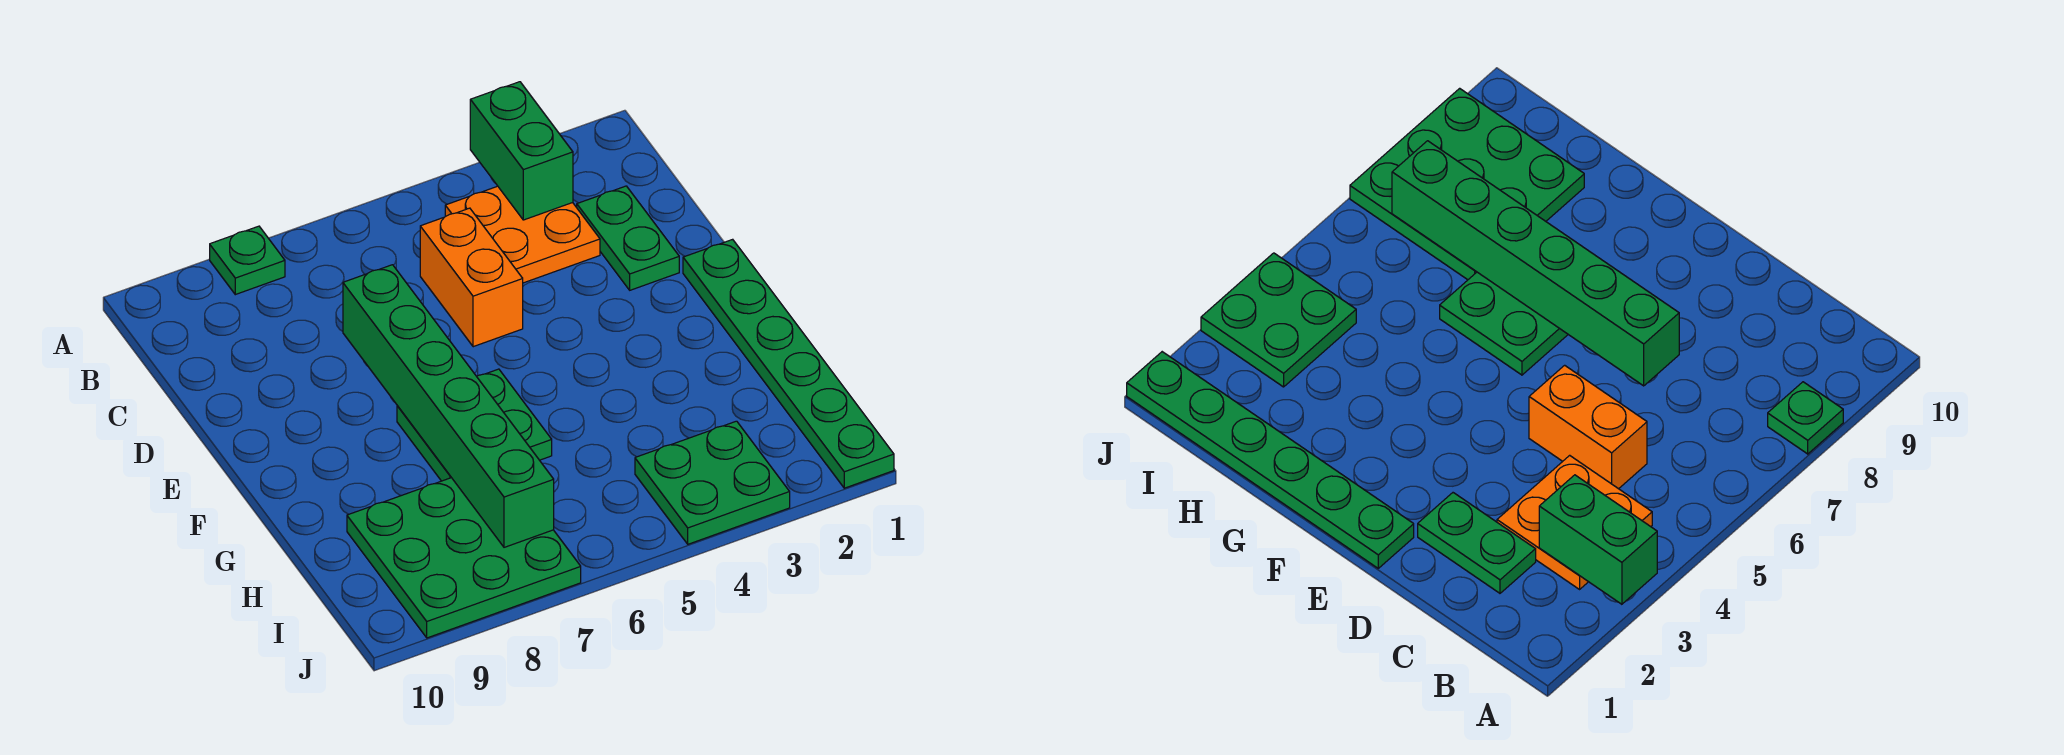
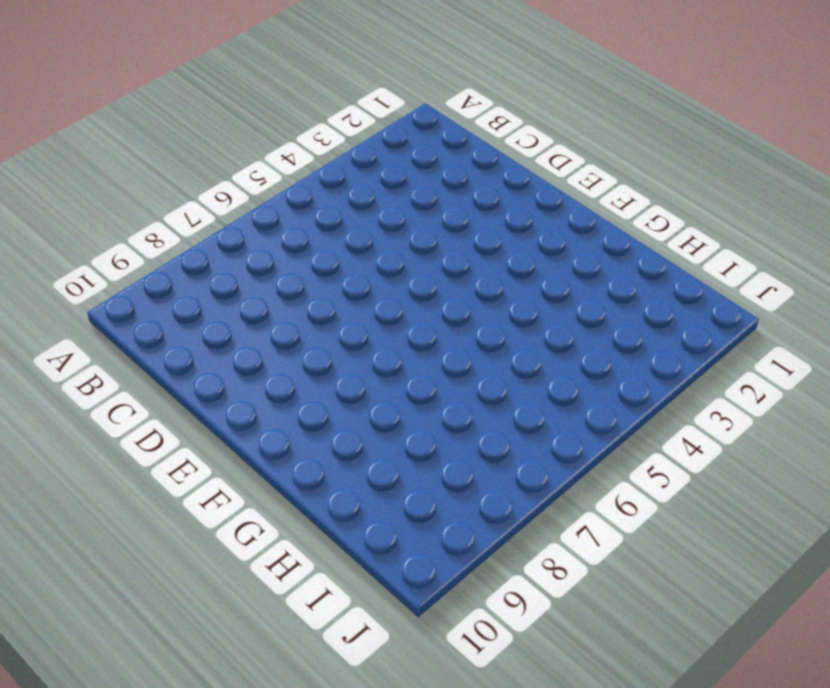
none -> green 1x1 plate [210,226,285,295]
none -> orange 2x2 plate [445,186,600,283]

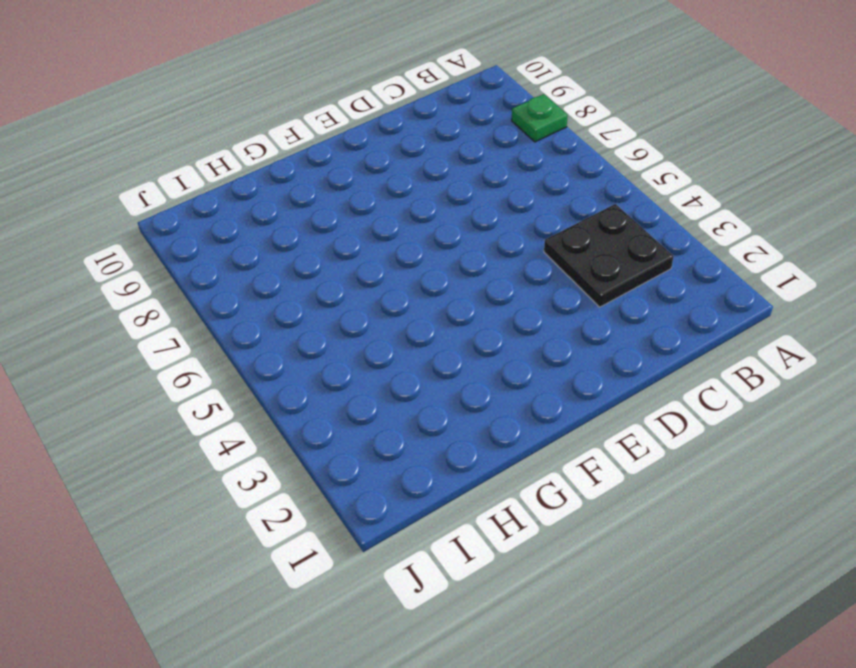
black 2x2 plate [544,204,674,307] -> orange 2x2 plate [445,186,600,283]
none -> green 1x2 plate [577,186,679,290]
none -> orange 1x2 brick [420,208,523,347]

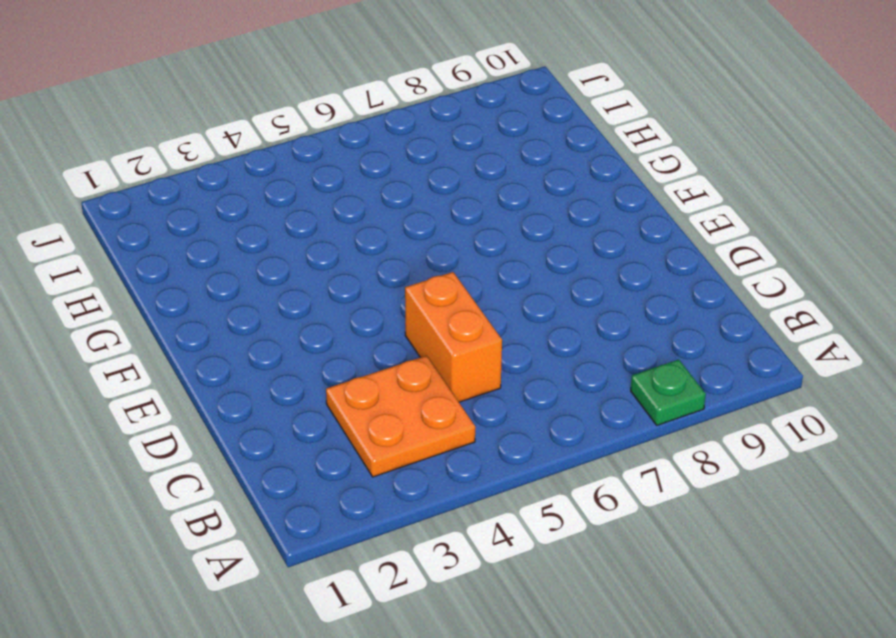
none -> green 1x2 plate [577,186,679,290]
none -> green 1x6 plate [683,239,894,488]

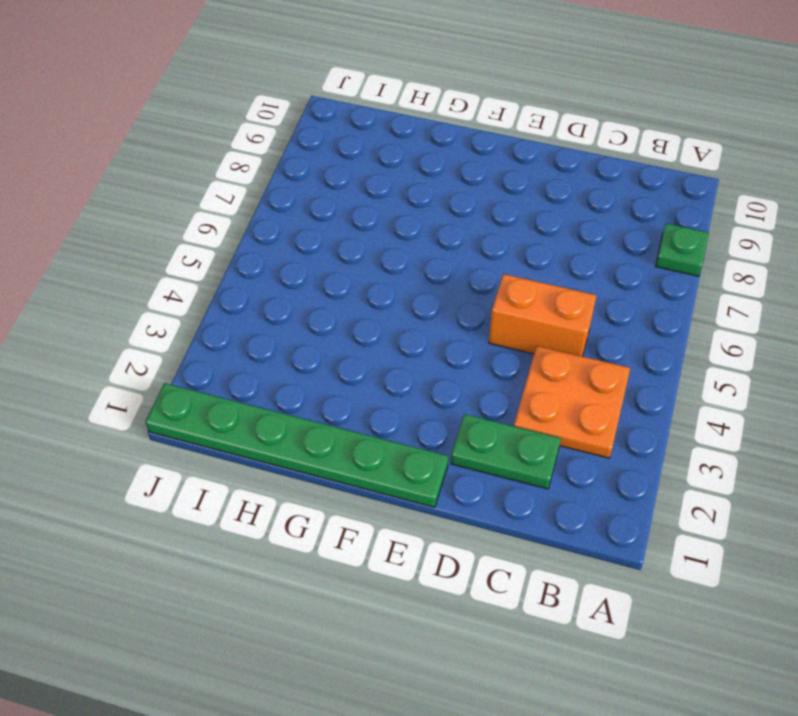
none -> green 2x2 plate [397,369,552,481]
none -> green 3x3 plate [347,478,581,638]

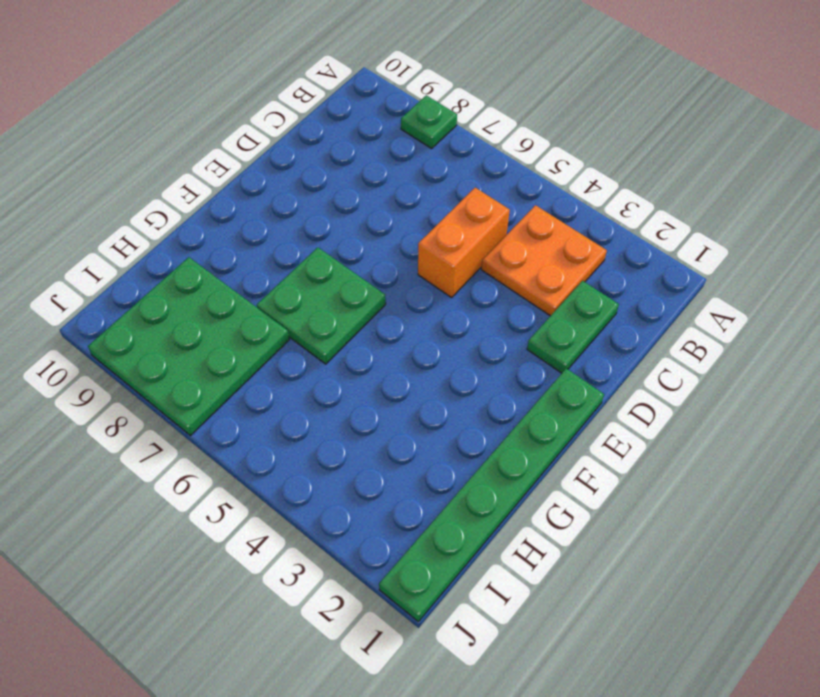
none -> green 2x2 plate [635,421,790,544]
none -> green 1x2 brick [470,82,573,220]

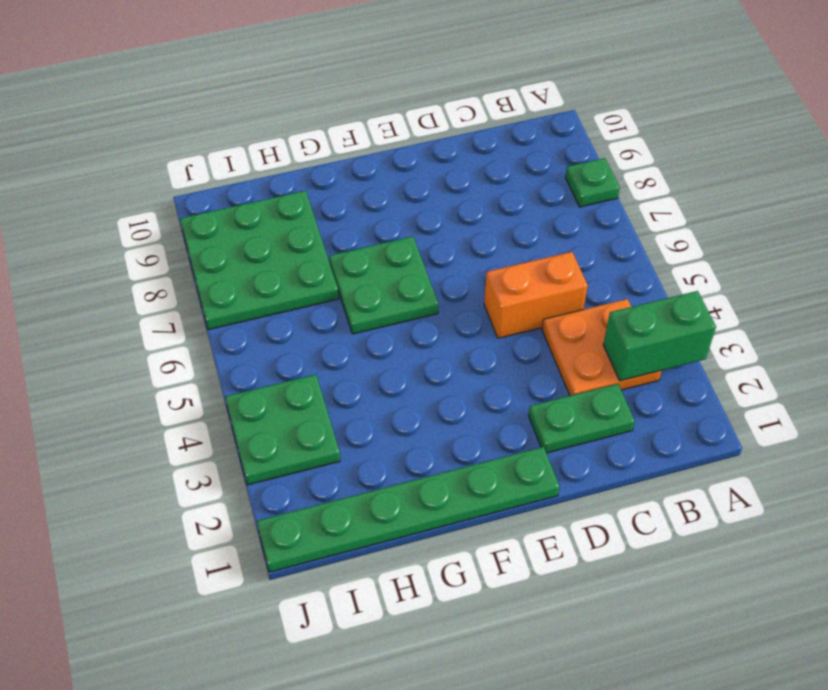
none -> green 1x6 brick [343,265,554,547]

